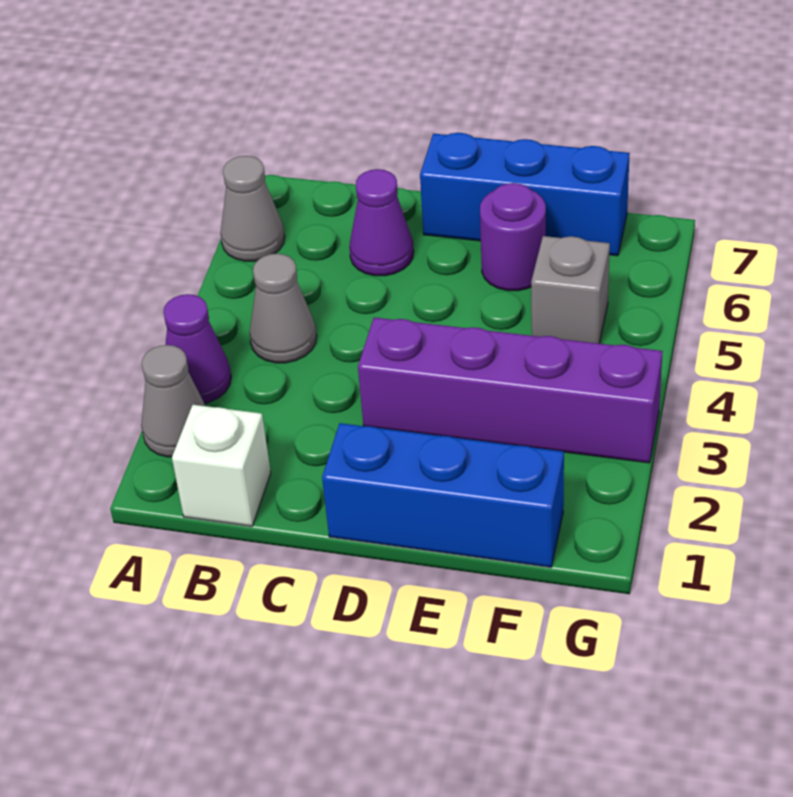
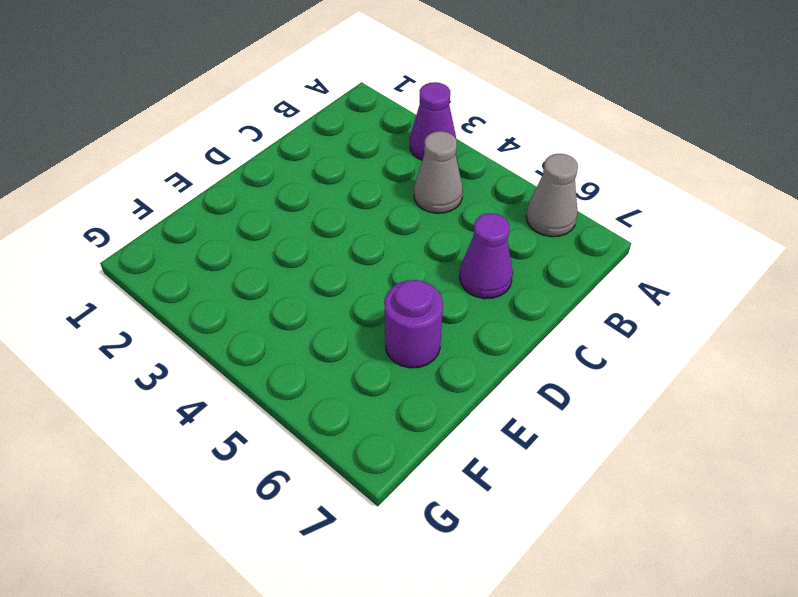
none -> grey 1x1 cone [141,345,206,457]
none -> white 1x1 brick [172,405,271,526]

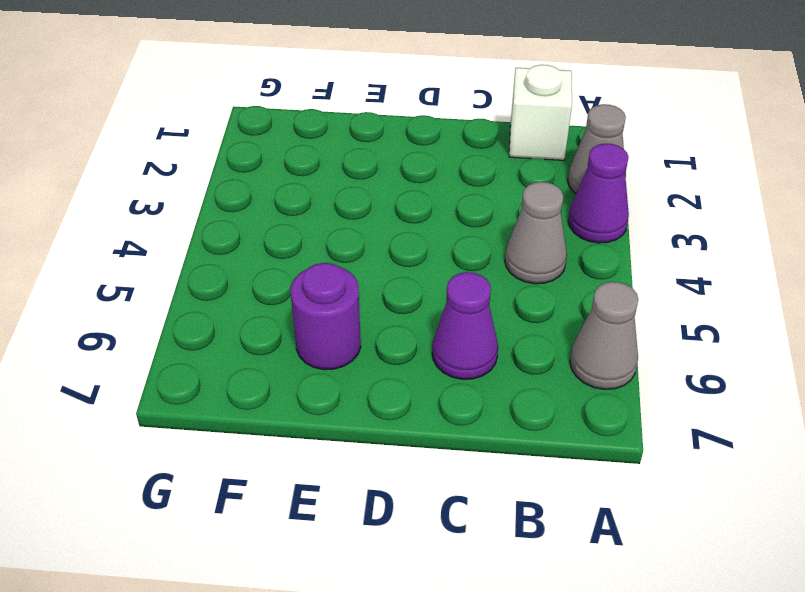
none -> blue 1x3 brick [322,423,564,567]
none -> purple 1x4 brick [358,318,662,463]

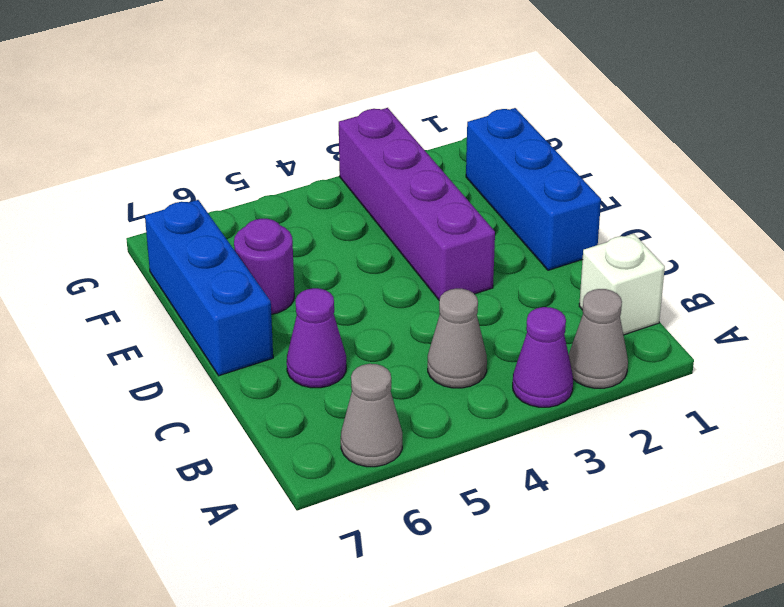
none -> grey 1x1 brick [531,236,610,343]

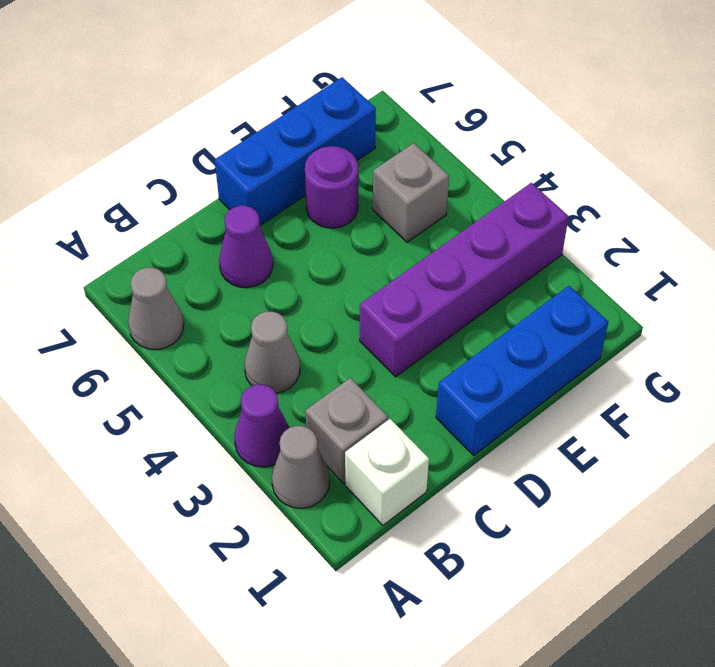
grey 1x1 brick [305,378,388,484] -> none

